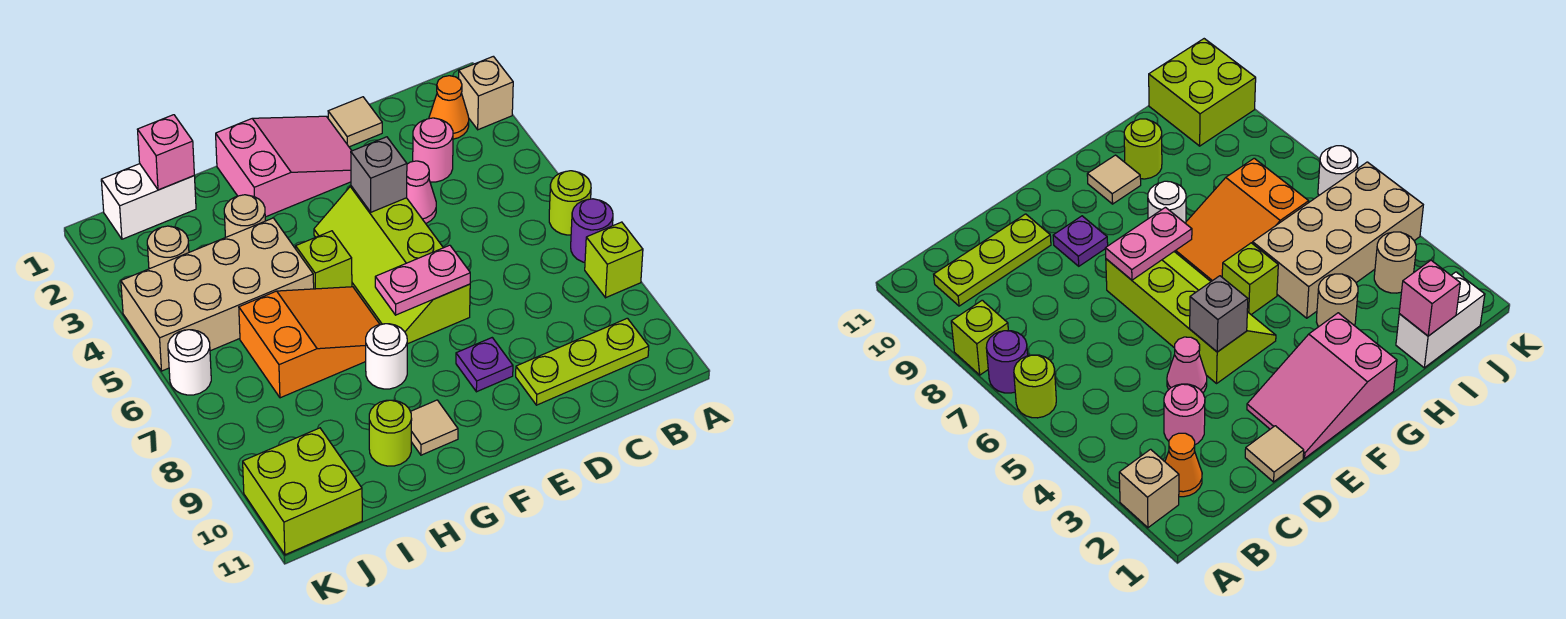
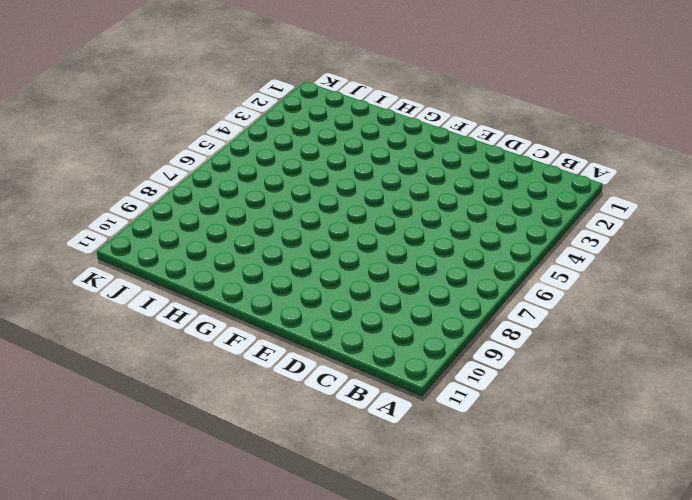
none -> tan 1x1 brick [459,56,513,130]
none -> lime 1x1 round brick [549,171,591,235]
none -> purple 1x1 round brick [571,199,613,262]

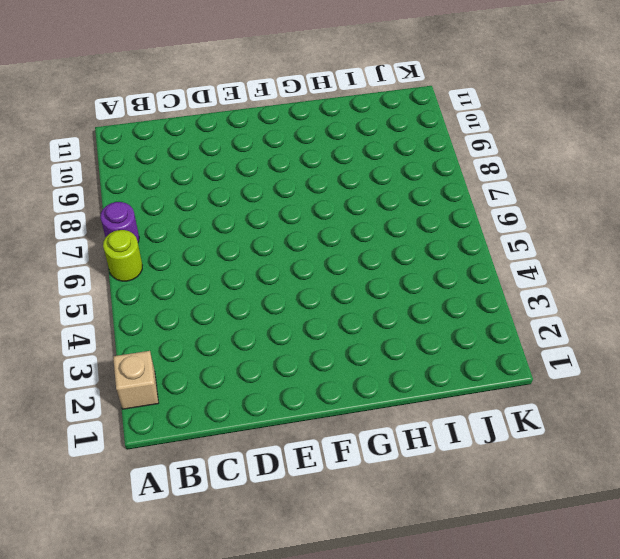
none -> lime 1x1 brick [585,222,643,298]
none -> orange 1x1 cone [429,76,469,139]
none -> lime 1x3 plate [516,318,649,405]

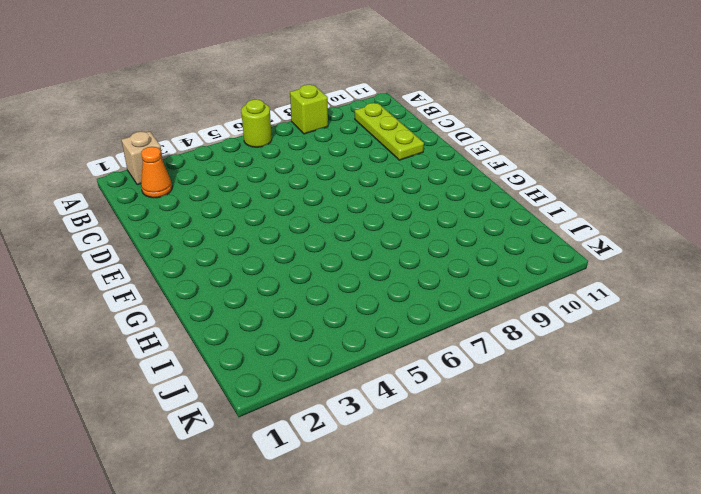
none -> purple 1x1 round brick [571,199,613,262]
none -> pink 1x1 round brick [413,118,453,182]
none -> tan 1x1 tile [328,97,382,147]

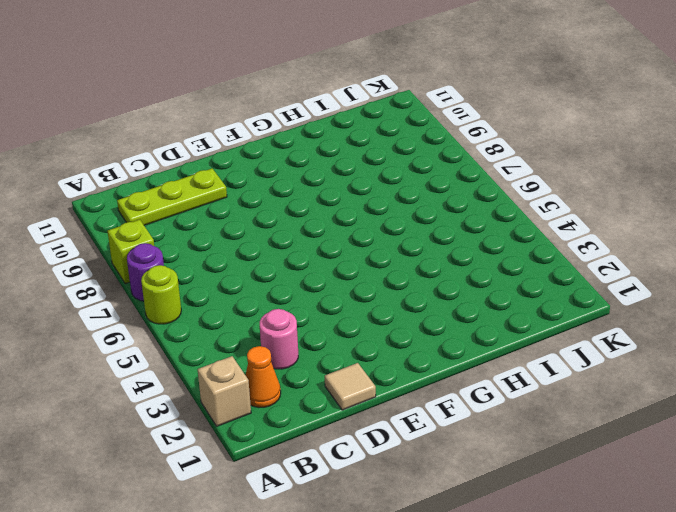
none -> pink 1x1 cone [407,161,436,223]
none -> pink 2x3 slope [216,116,352,217]
none -> lime 2x4 slope [314,186,470,344]

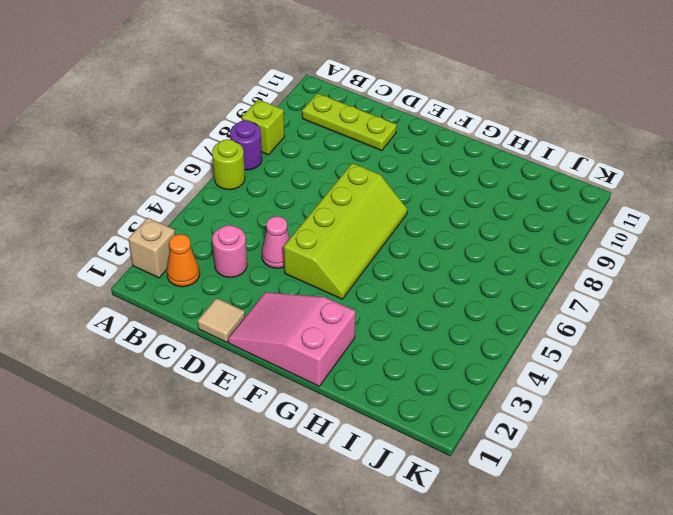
none -> purple 1x1 plate [456,338,513,392]
none -> lime 1x1 brick [296,231,352,289]
none -> orange 2x3 slope [239,287,380,398]

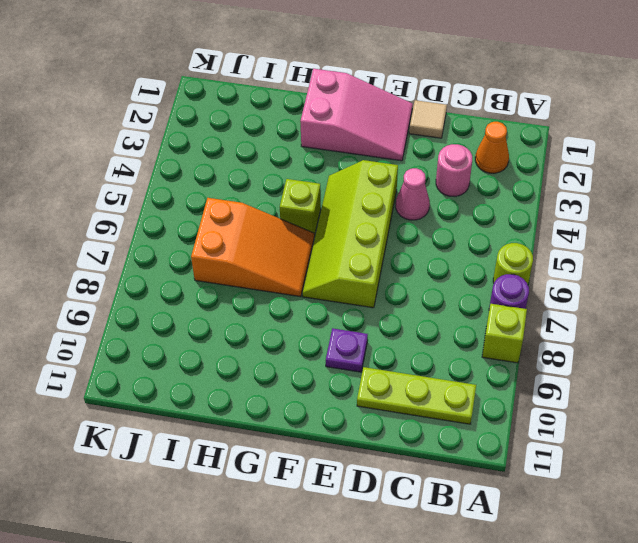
none -> tan 1x1 brick [459,56,513,130]
none -> white 1x1 round brick [366,324,407,389]
none -> tan 1x1 tile [410,400,458,455]

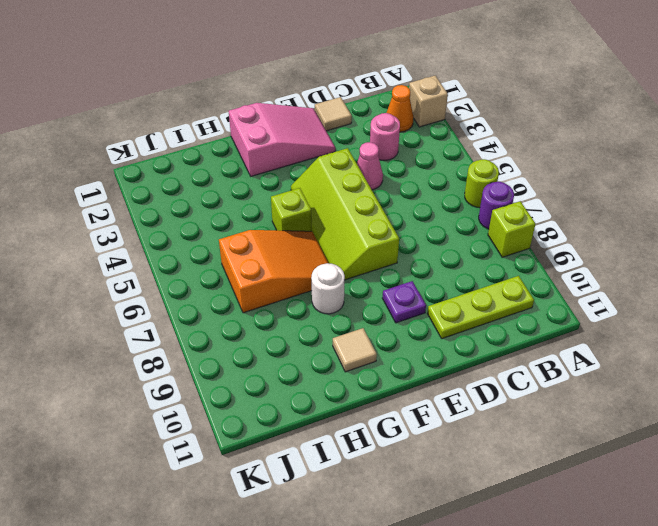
none -> tan 1x1 round brick [224,195,265,237]
none -> tan 2x4 brick [121,218,314,371]
none -> lime 1x1 round brick [369,400,412,466]

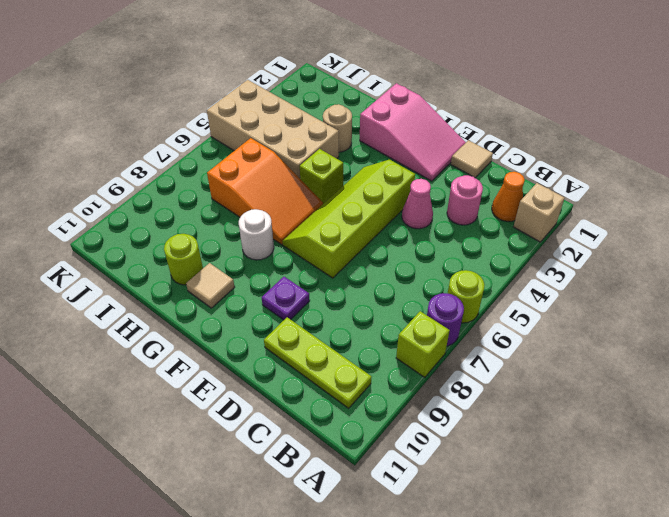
none -> white 1x2 brick [101,164,196,239]
none -> tan 1x1 round brick [147,226,189,269]
none -> lime 2x2 brick [243,428,362,555]

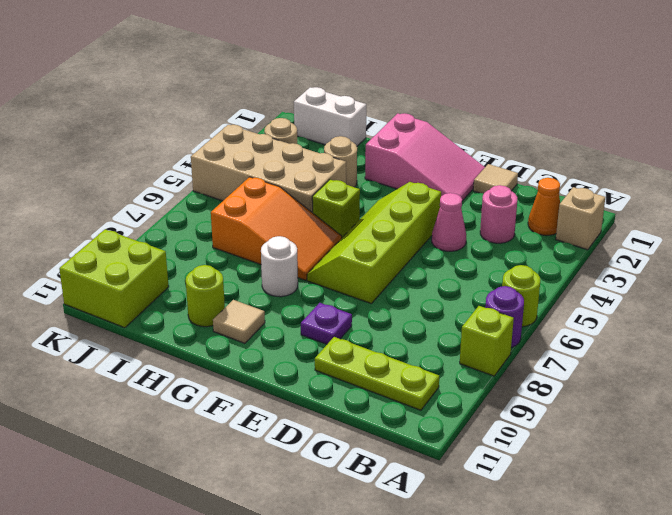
none -> white 1x1 round brick [168,330,211,395]
none -> grey 1x1 brick [351,137,407,212]
none -> pink 1x2 plate [375,245,470,315]

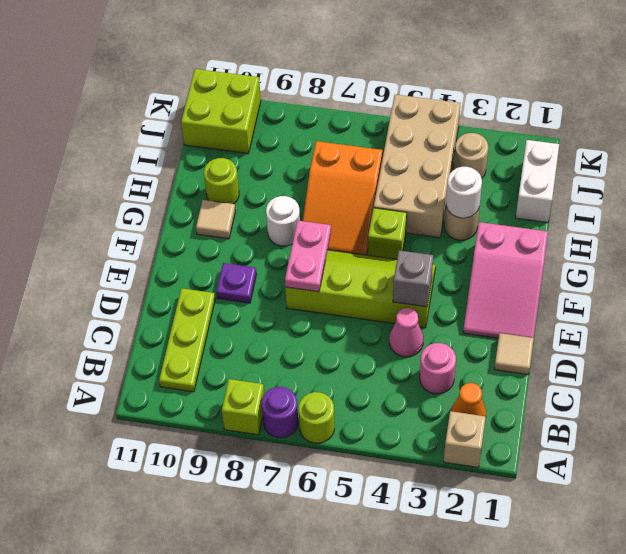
white 1x1 round brick [446,167,482,218] -> white 1x1 round brick moved to [168,330,211,395]
none -> pink 1x1 brick [138,115,194,190]

